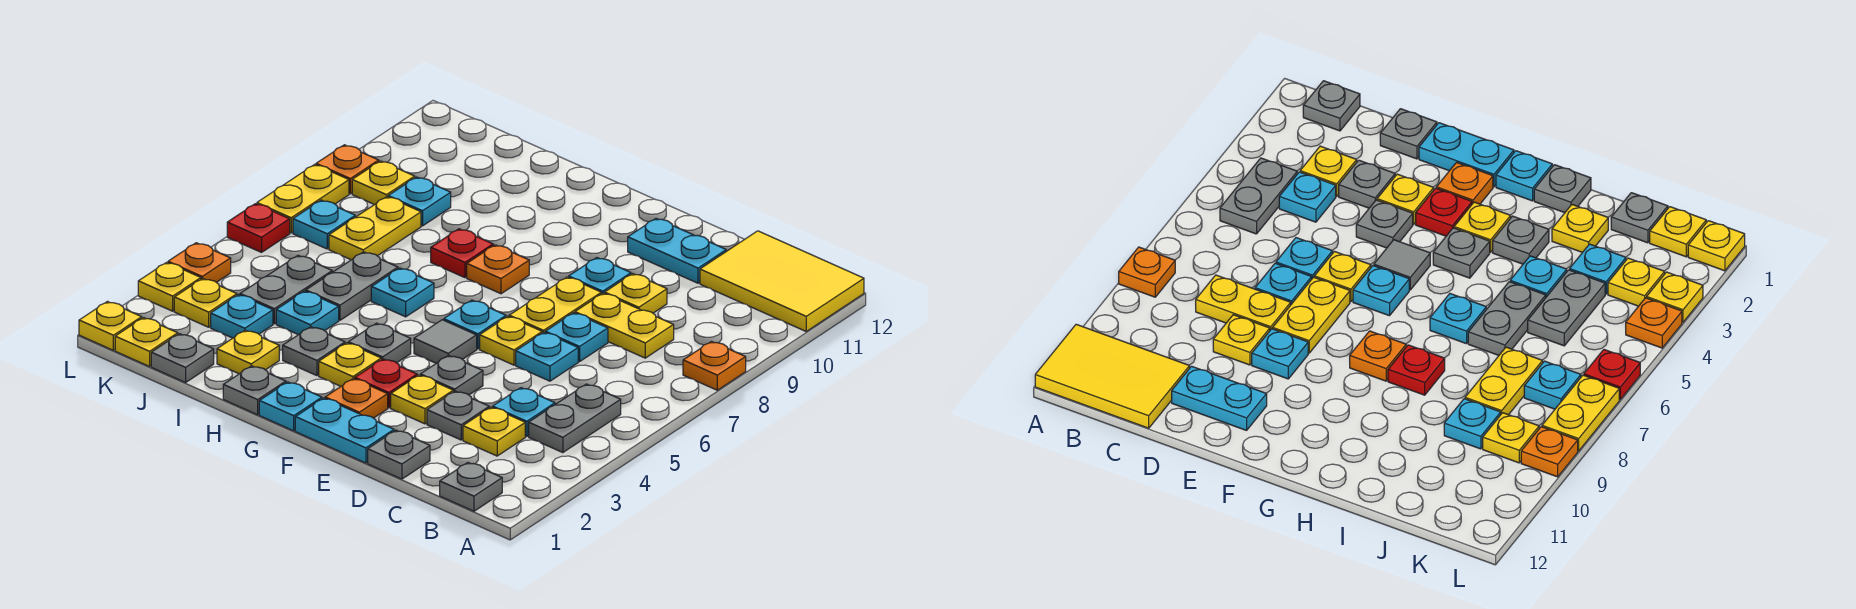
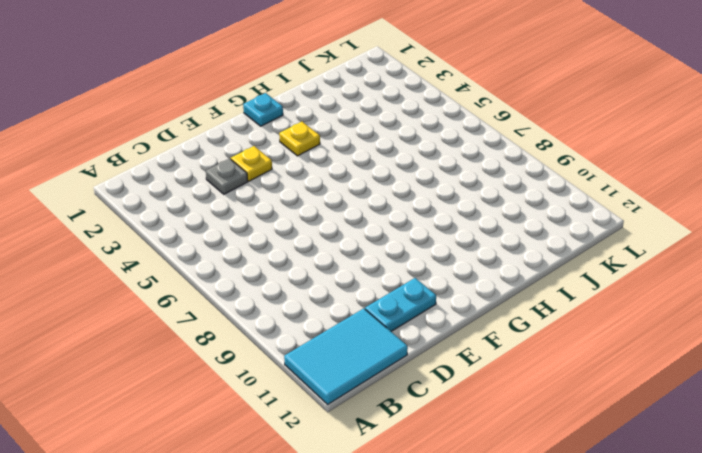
cyan 2x3 tile [284,308,408,404] -> yellow 2x3 tile [700,231,864,331]
none -> orange 1x1 plate [683,341,746,390]
none -> grey 1x1 plate [440,463,502,511]
none -> grey 1x2 plate [529,384,621,453]
none -> yellow 1x1 plate [463,407,525,456]

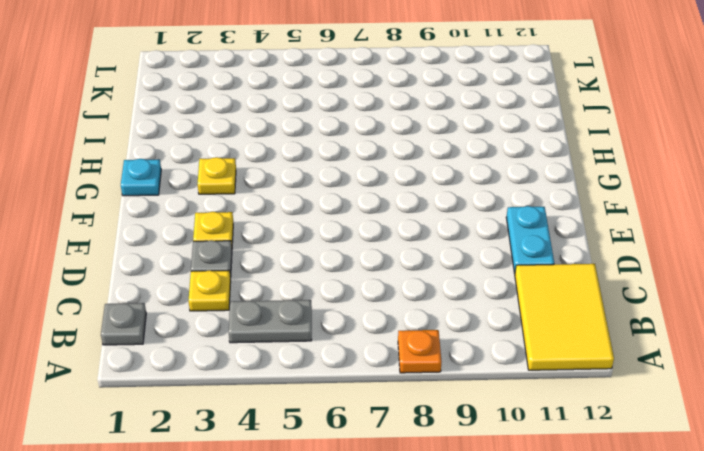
none -> cyan 1x1 plate [493,388,555,436]
none -> yellow 1x2 plate [575,293,674,358]
none -> grey 1x1 plate [368,430,430,479]
none -> cyan 1x1 plate [516,332,578,381]

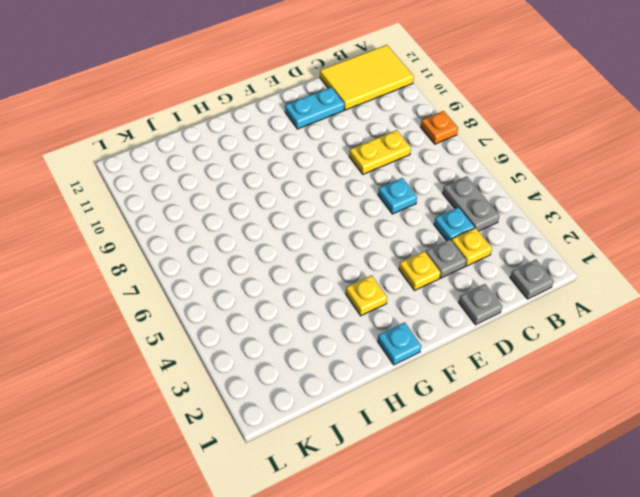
none -> cyan 1x1 plate [545,313,608,362]
none -> yellow 1x1 plate [605,274,667,313]
none -> cyan 1x2 plate [295,398,394,463]
none -> grey 1x1 plate [420,355,483,395]

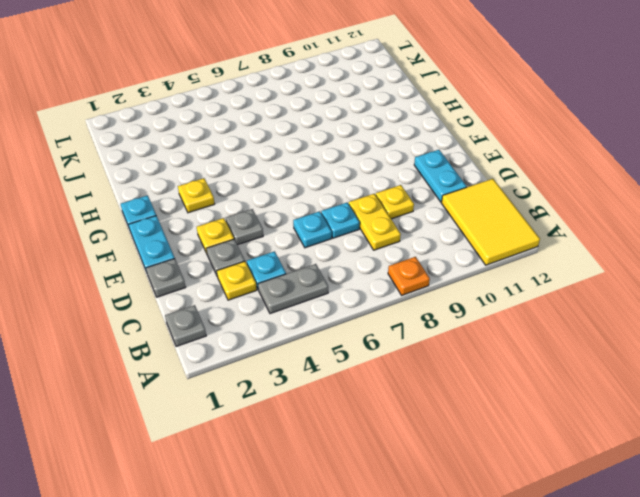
none -> yellow 1x1 plate [480,316,542,365]
none -> yellow 1x2 plate [509,277,601,333]
none -> cyan 1x1 plate [569,258,631,294]
none -> orange 1x1 plate [325,378,388,418]

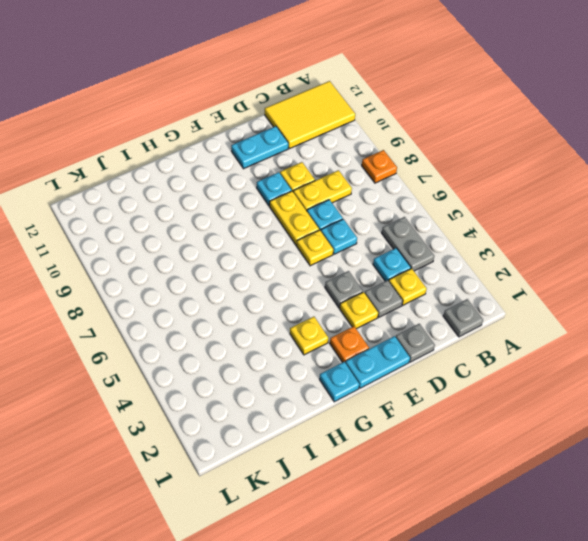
none -> red 1x1 plate [355,359,417,408]
none -> grey 1x1 tile [414,320,477,363]
none -> cyan 1x1 plate [444,300,506,349]
none -> grey 1x1 plate [348,323,411,363]

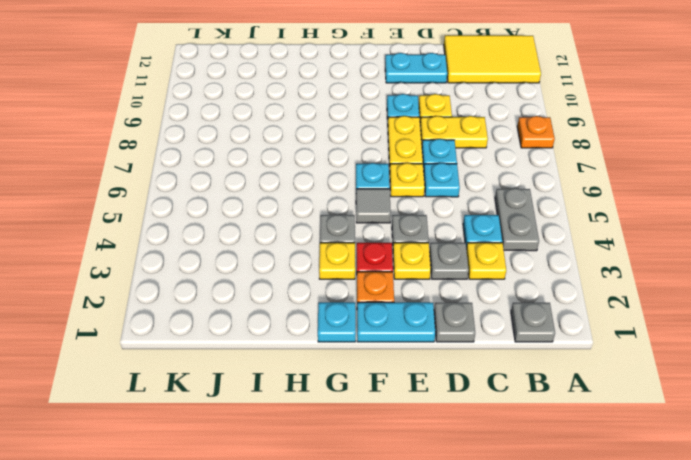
none -> orange 1x1 plate [467,245,529,294]
none -> grey 1x1 plate [223,366,286,415]
none -> grey 1x1 plate [283,327,345,376]
none -> cyan 1x1 plate [371,268,434,317]

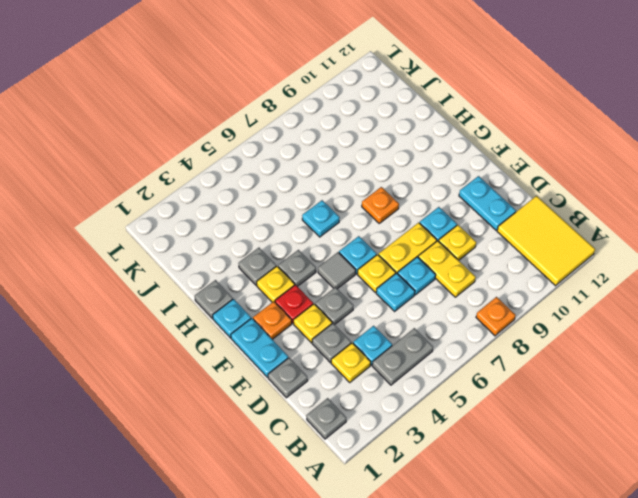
none -> red 1x1 plate [431,229,493,278]
none -> yellow 1x1 plate [217,330,279,374]
none -> cyan 1x1 plate [276,291,339,335]
none -> grey 1x2 plate [306,252,398,320]

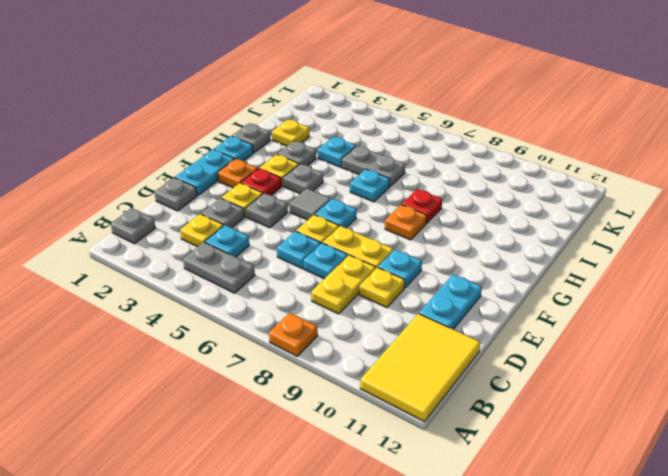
none -> grey 1x1 plate [151,334,214,383]
none -> cyan 1x1 plate [211,295,273,338]
none -> grey 1x2 plate [240,255,332,324]
none -> yellow 1x2 plate [329,197,421,260]

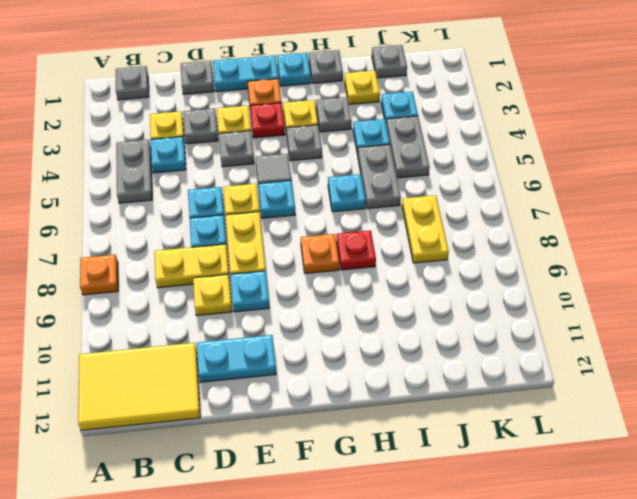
none -> cyan 1x1 plate [388,177,451,226]
none -> yellow 1x1 plate [115,318,178,367]
none -> yellow 1x1 plate [174,278,237,327]
none -> cyan 1x1 plate [293,200,355,249]

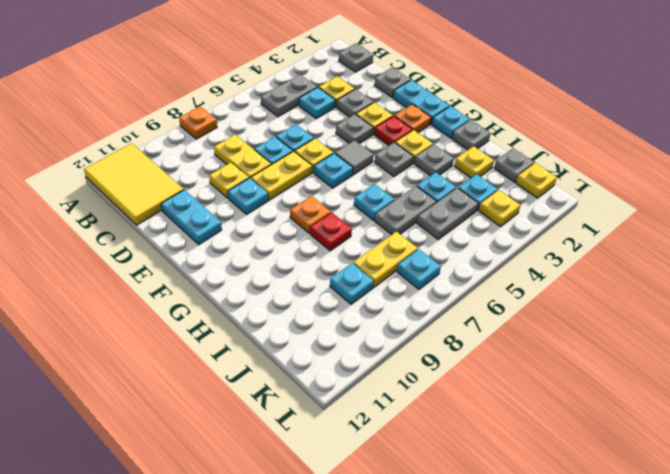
none -> yellow 1x1 plate [352,161,415,205]
none -> yellow 1x1 plate [79,302,142,350]
none -> yellow 1x1 plate [138,262,201,311]
none -> orange 1x1 plate [168,243,231,282]

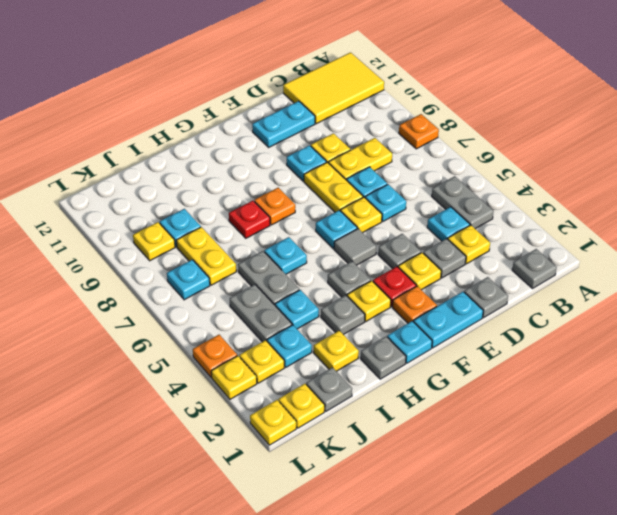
none -> red 1x1 plate [227,204,290,252]
none -> yellow 1x2 plate [257,164,349,233]
none -> orange 1x1 plate [316,145,379,194]

